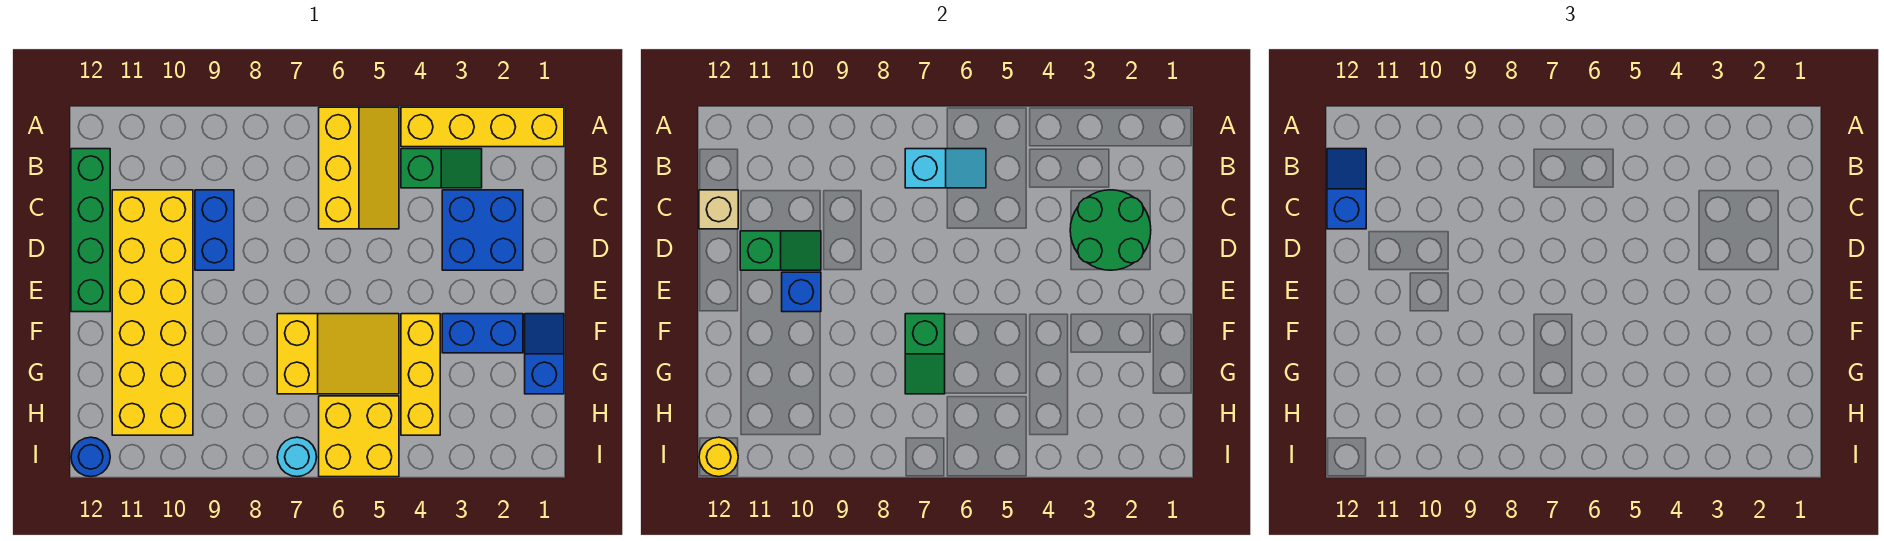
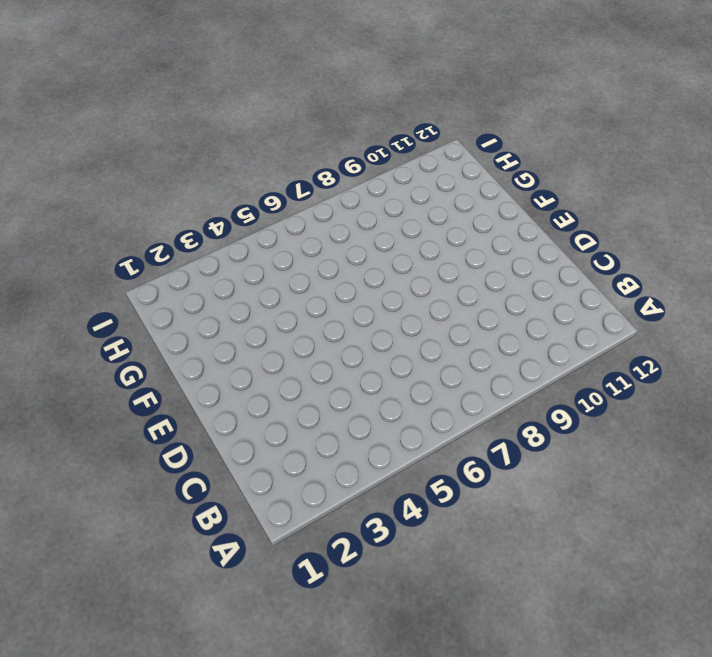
none -> yellow 1x4 brick [401,107,564,147]
none -> yellow 2x3 slope [319,107,399,229]
none -> green 1x2 slope [401,149,482,188]

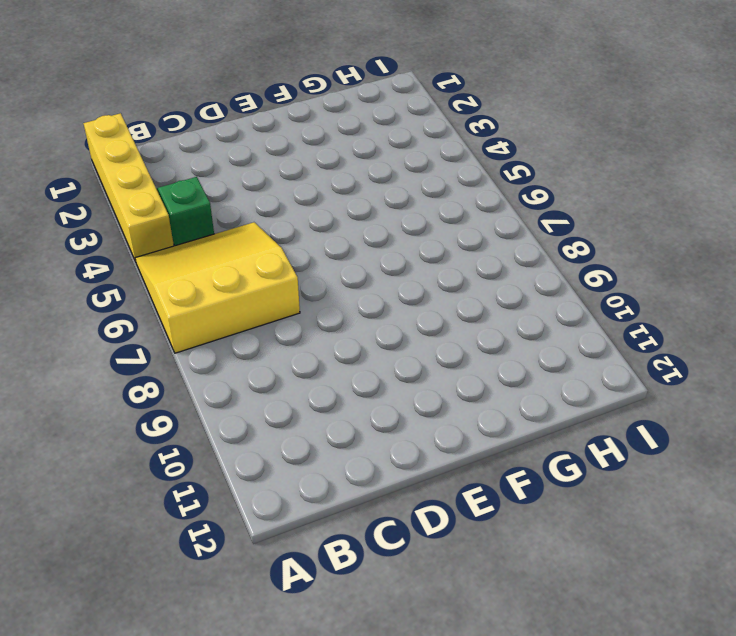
yellow 3x3 slope [135,222,300,353] -> yellow 2x3 slope [319,107,399,229]
none -> green 1x4 brick [71,149,110,312]
none -> blue 2x2 brick [442,190,523,270]
none -> blue 1x2 brick [195,190,234,270]

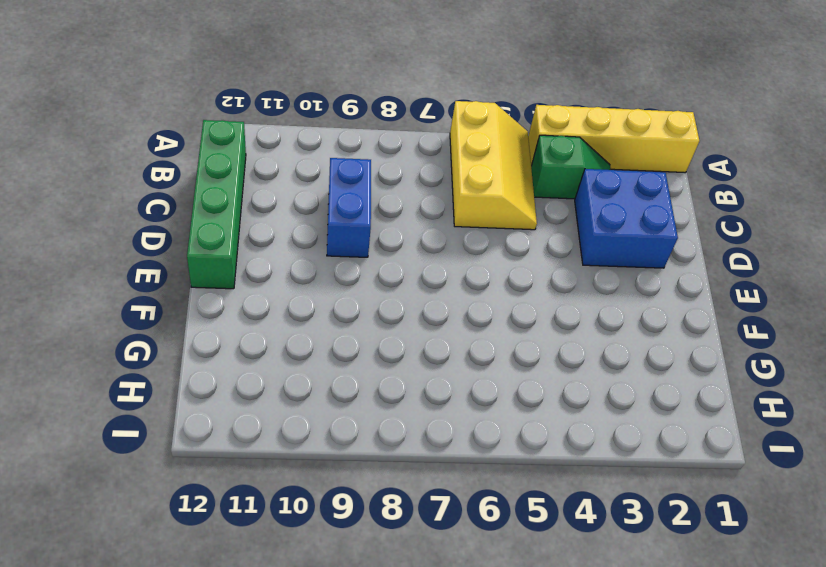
none -> yellow 2x6 brick [112,190,193,435]
none -> blue 1x2 slope [525,314,564,394]
none -> blue 1x2 brick [442,314,523,353]

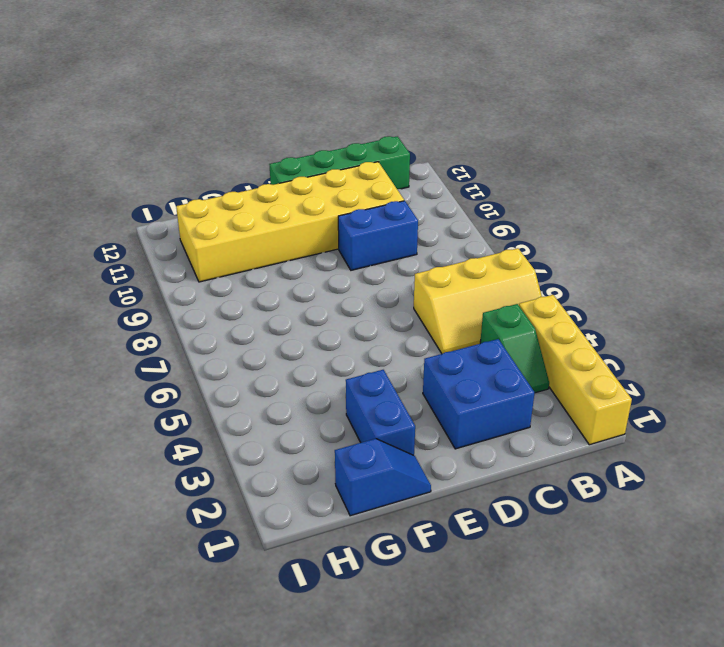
none -> yellow 1x3 brick [401,314,440,435]
none -> yellow 2x3 slope [277,314,399,394]
none -> yellow 2x2 brick [319,396,399,477]

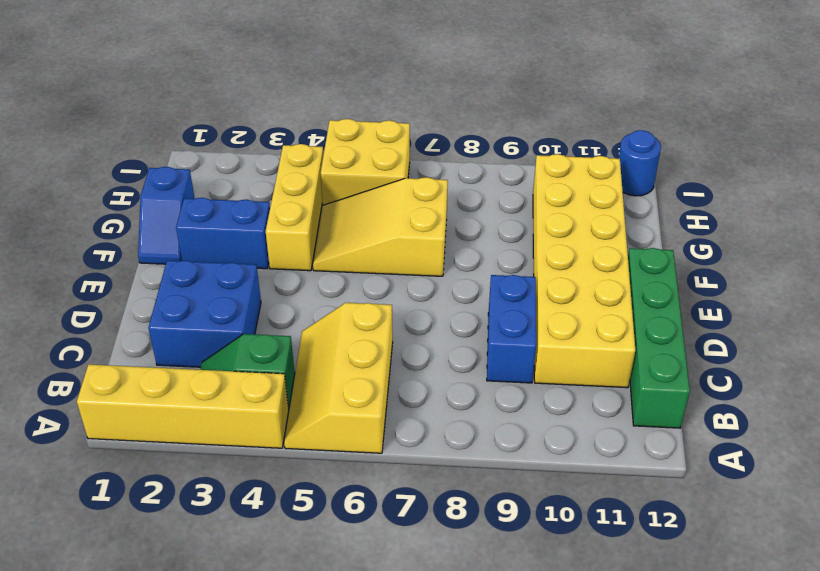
none -> cyan 1x1 round brick [277,437,317,477]
none -> cyan 1x2 slope [905,149,986,188]
none -> green 2x2 round brick [1070,190,1151,270]

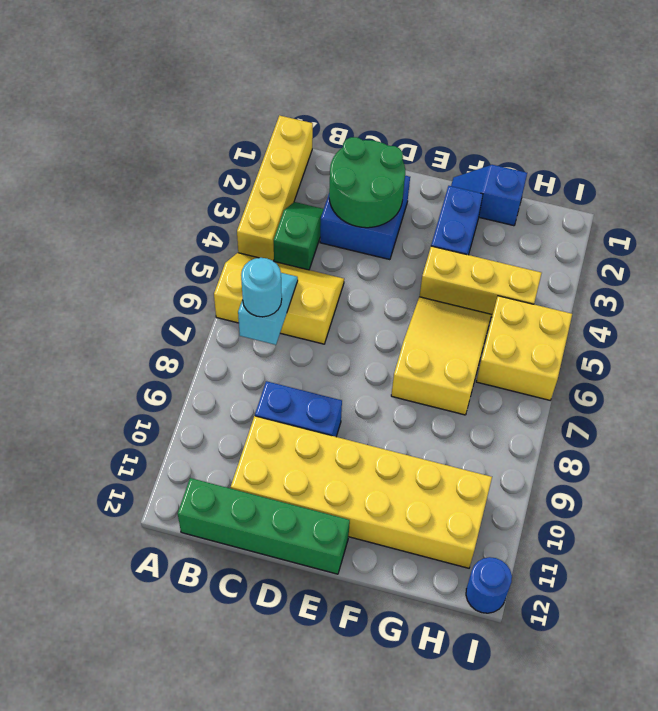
cyan 1x1 round brick [241,258,282,317] -> cyan 1x1 round brick moved to [277,437,317,477]
none -> tan 1x1 brick [699,190,738,229]
none -> green 1x2 slope [740,231,821,270]
none -> blue 1x1 brick [782,272,821,312]

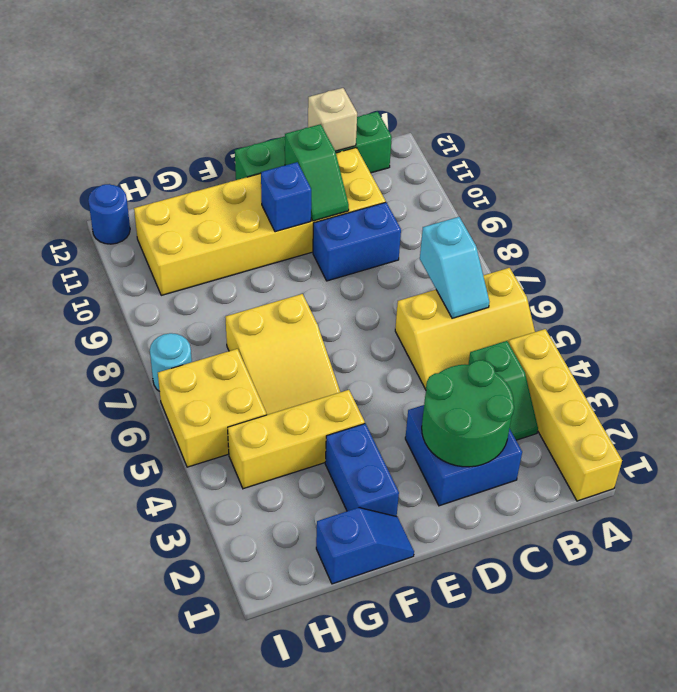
none -> green 1x2 slope [905,314,945,394]
none -> yellow 1x1 round brick [699,437,738,477]
none -> blue 1x2 slope [1327,149,1366,229]

